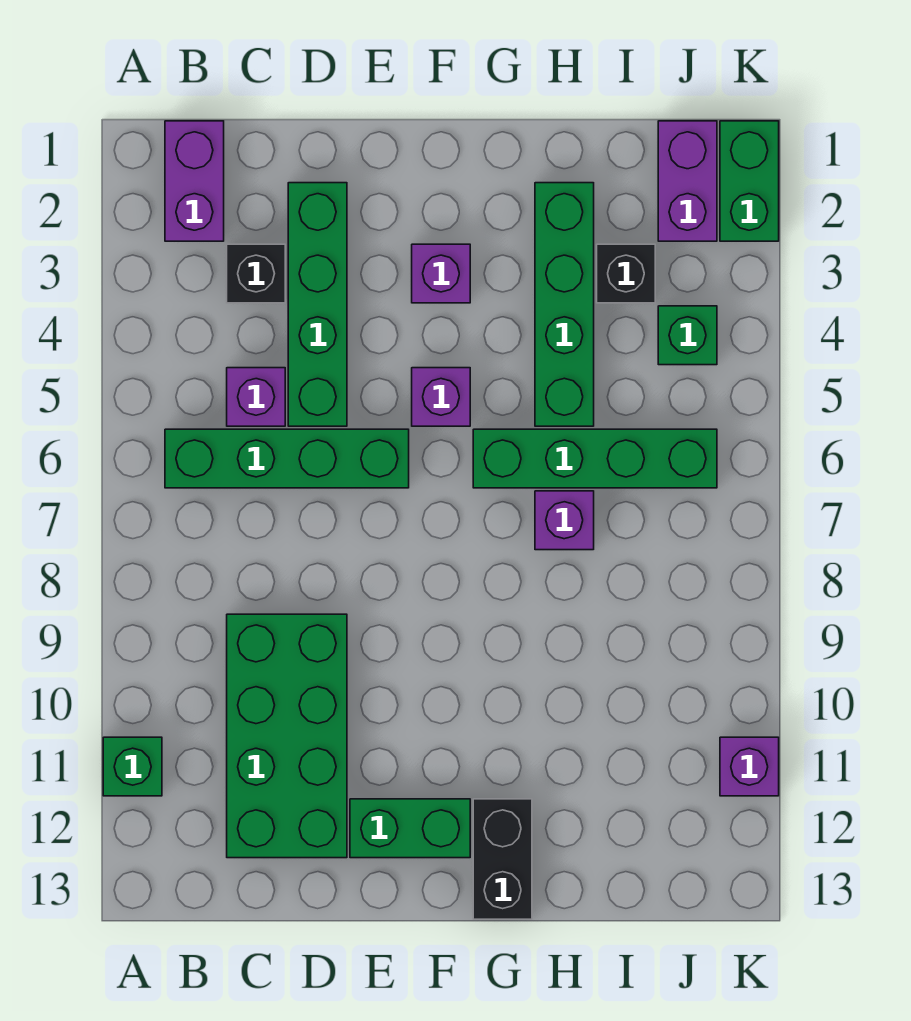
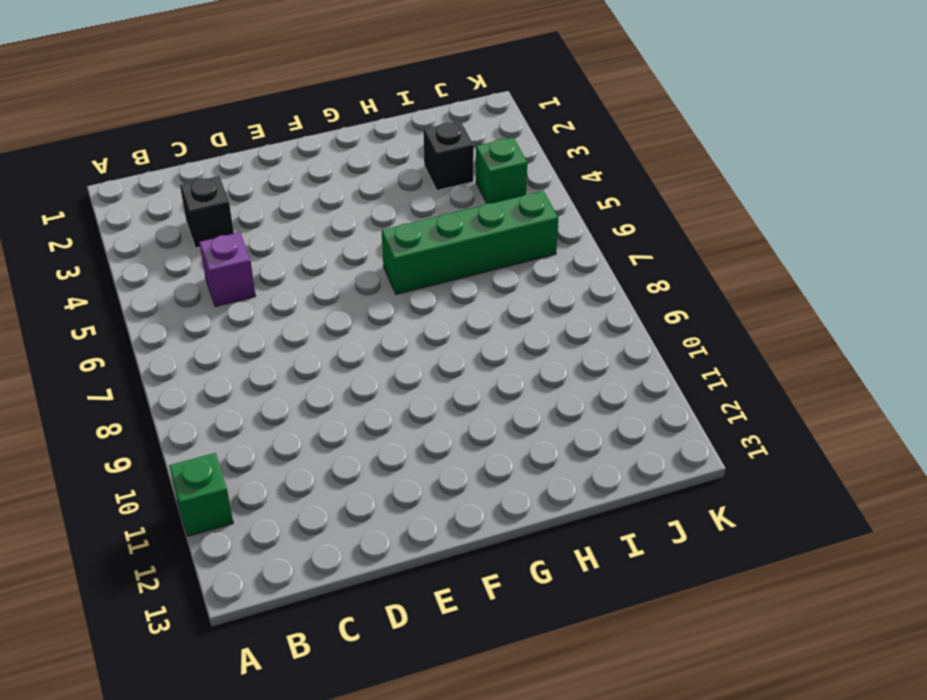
none -> purple 1x2 brick [165,121,224,241]
none -> green 1x4 brick [165,429,409,488]
none -> green 2x4 brick [227,614,347,858]

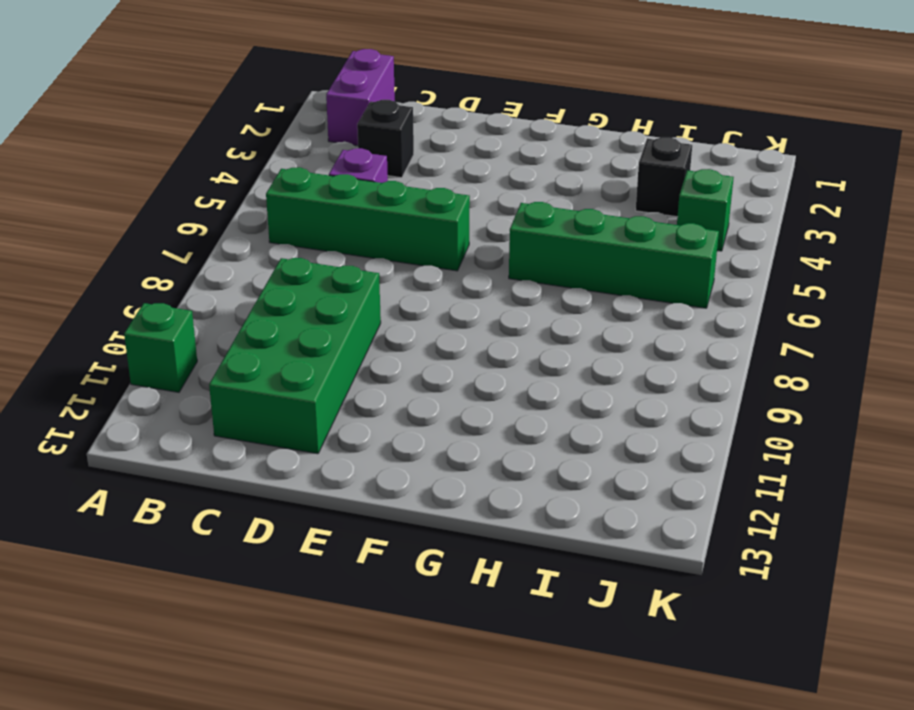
none -> green 1x4 brick [288,183,347,426]
none -> green 1x2 brick [350,799,470,858]
none -> purple 1x1 brick [412,244,470,303]

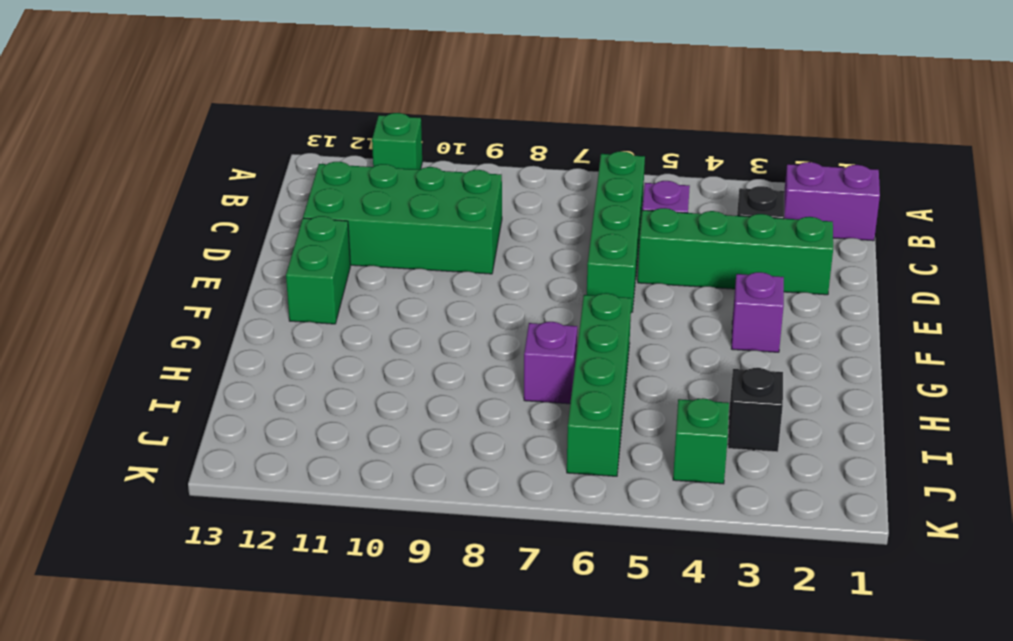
none -> purple 1x1 brick [412,368,470,426]
none -> black 1x2 brick [473,799,532,919]
none -> green 1x4 brick [535,183,594,426]

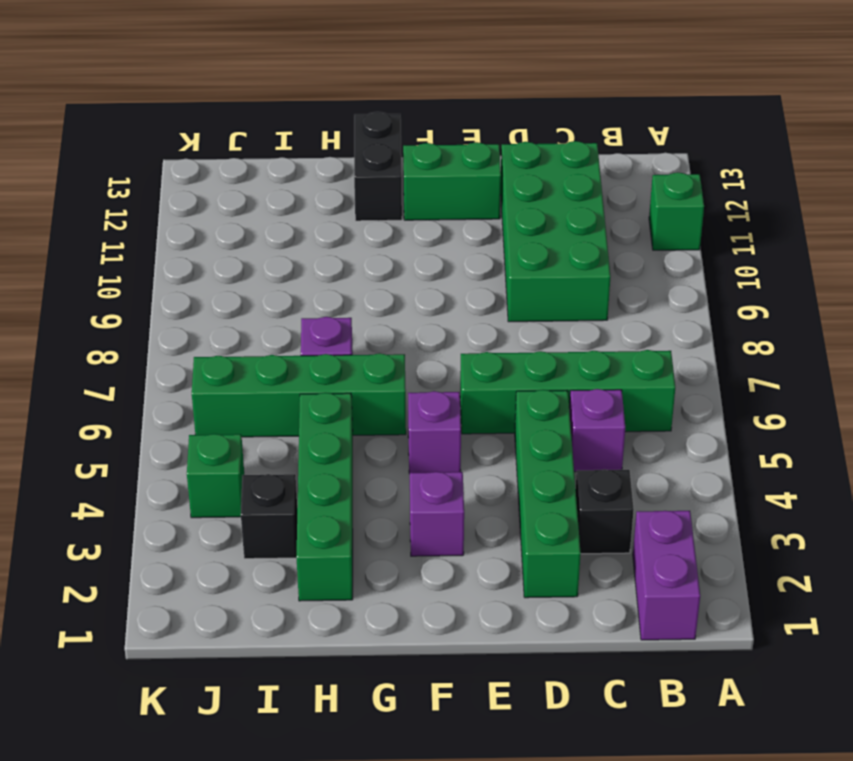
none -> purple 1x2 brick [658,121,717,241]
none -> green 1x2 brick [720,121,779,241]
none -> purple 1x1 brick [720,737,779,796]

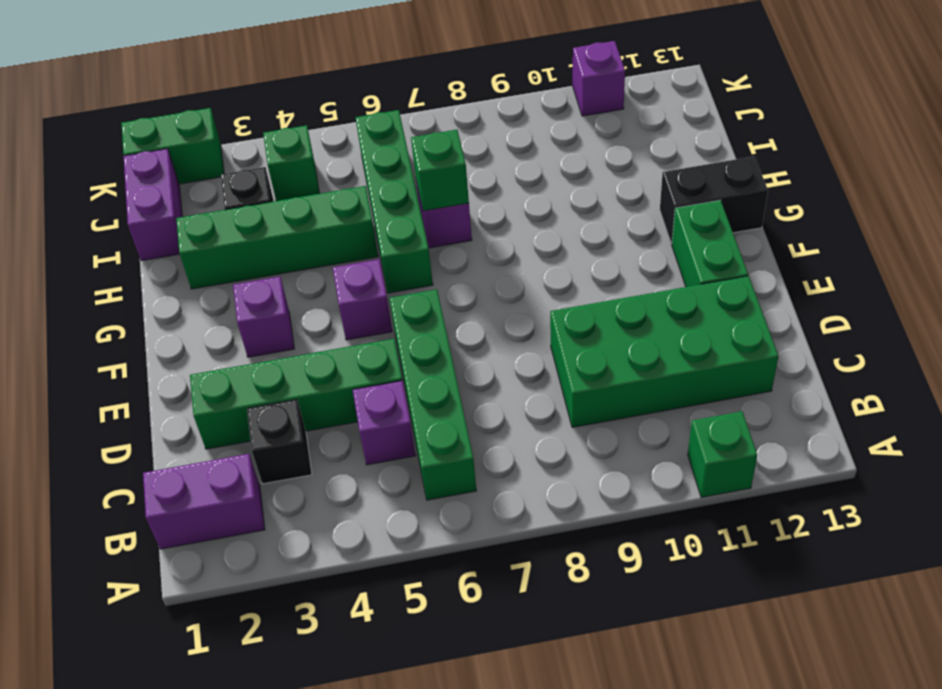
green 1x1 brick [411,130,469,211] -> none
purple 1x2 brick [123,149,182,261] -> purple 1x2 brick turned to [658,121,717,241]

